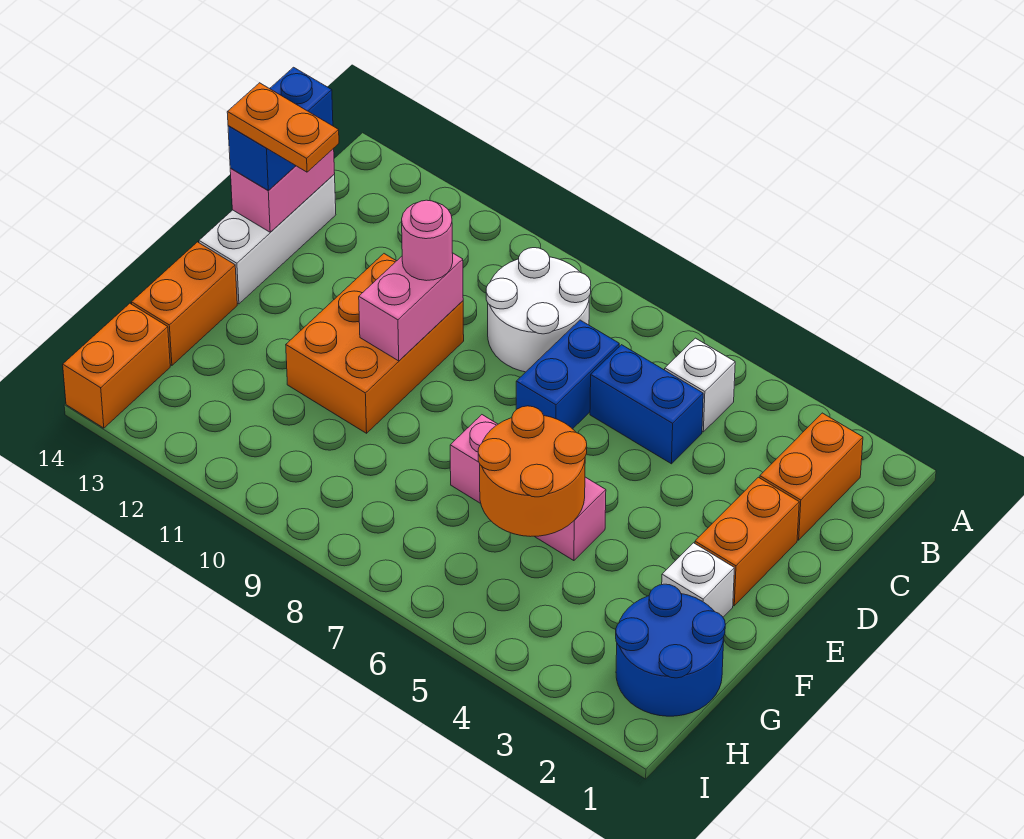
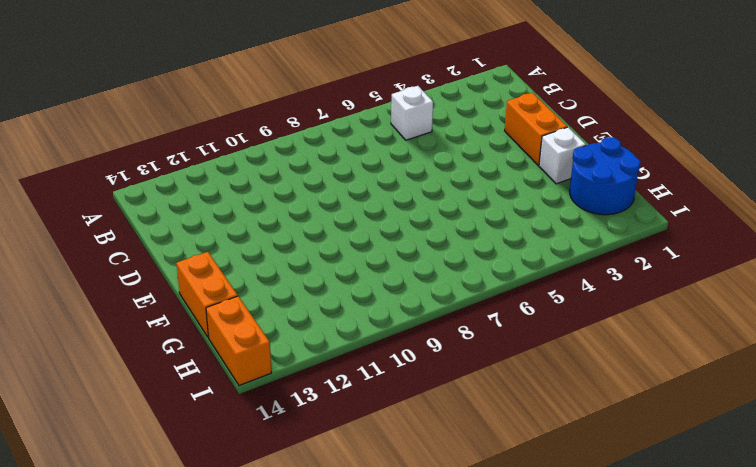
none -> orange 1x2 brick [760,413,863,540]
none -> white 2x2 round brick [486,248,591,372]
none -> blue 1x2 brick [590,345,703,464]

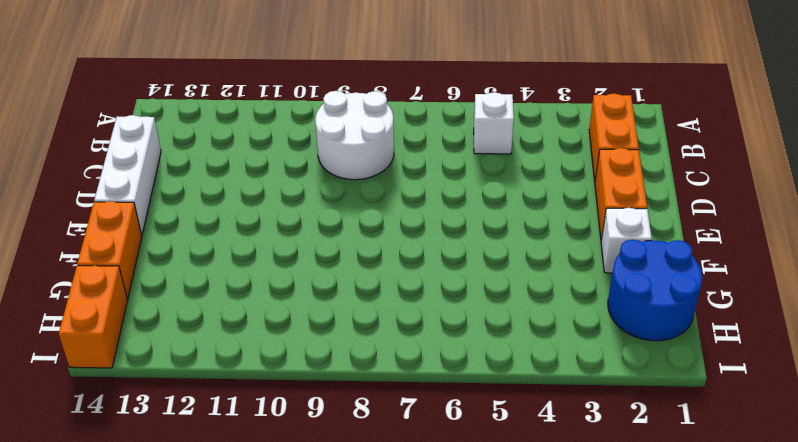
none -> blue 1x2 brick [590,345,703,464]
none -> blue 1x2 brick [516,320,619,429]
none -> orange 2x3 brick [286,254,464,433]

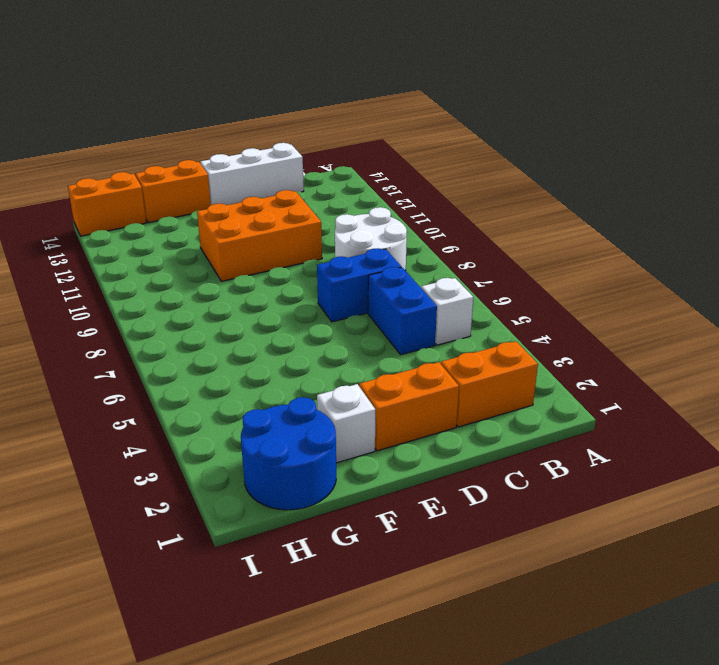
none -> pink 1x3 brick [450,415,606,561]
none -> pink 1x2 brick [230,148,335,232]
none -> pink 1x2 brick [359,253,463,361]

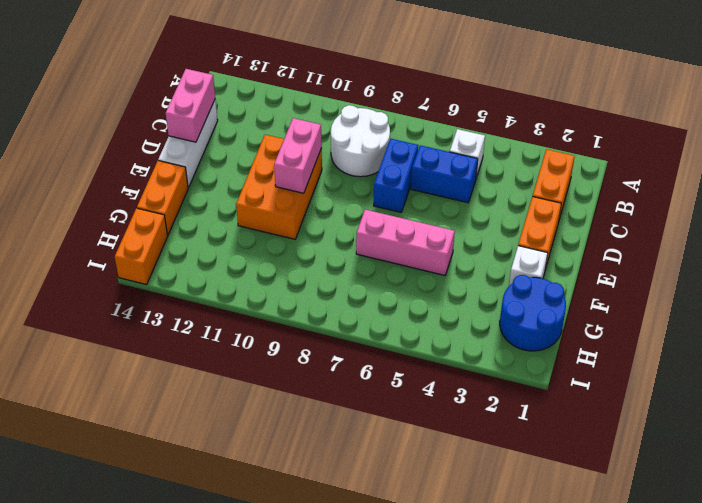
none -> orange 2x2 round brick [478,406,587,537]
none -> blue 1x2 brick [228,67,333,191]
none -> pink 1x1 round brick [402,200,453,281]

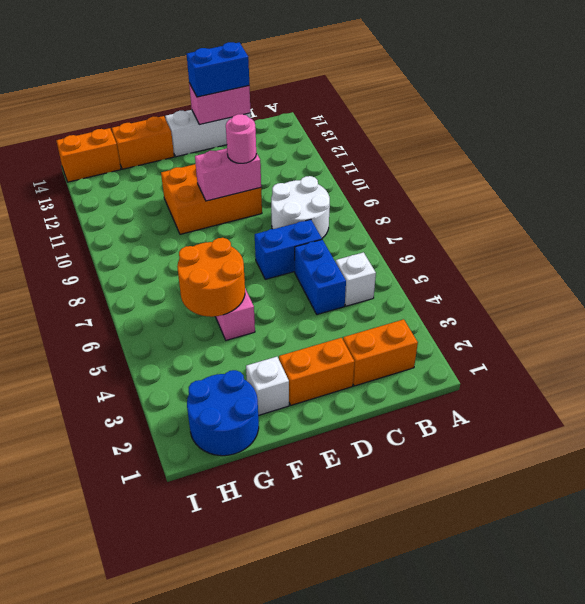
none -> orange 1x2 plate [227,83,339,172]

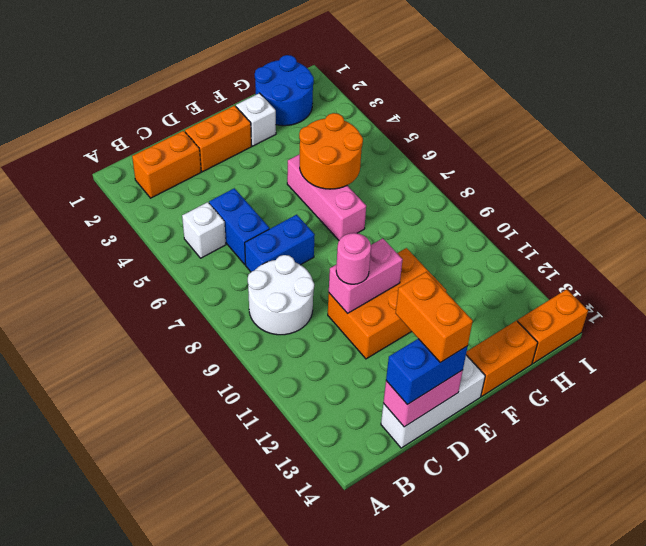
orange 1x2 brick [396,272,473,363] -> orange 1x2 plate [227,83,339,172]

